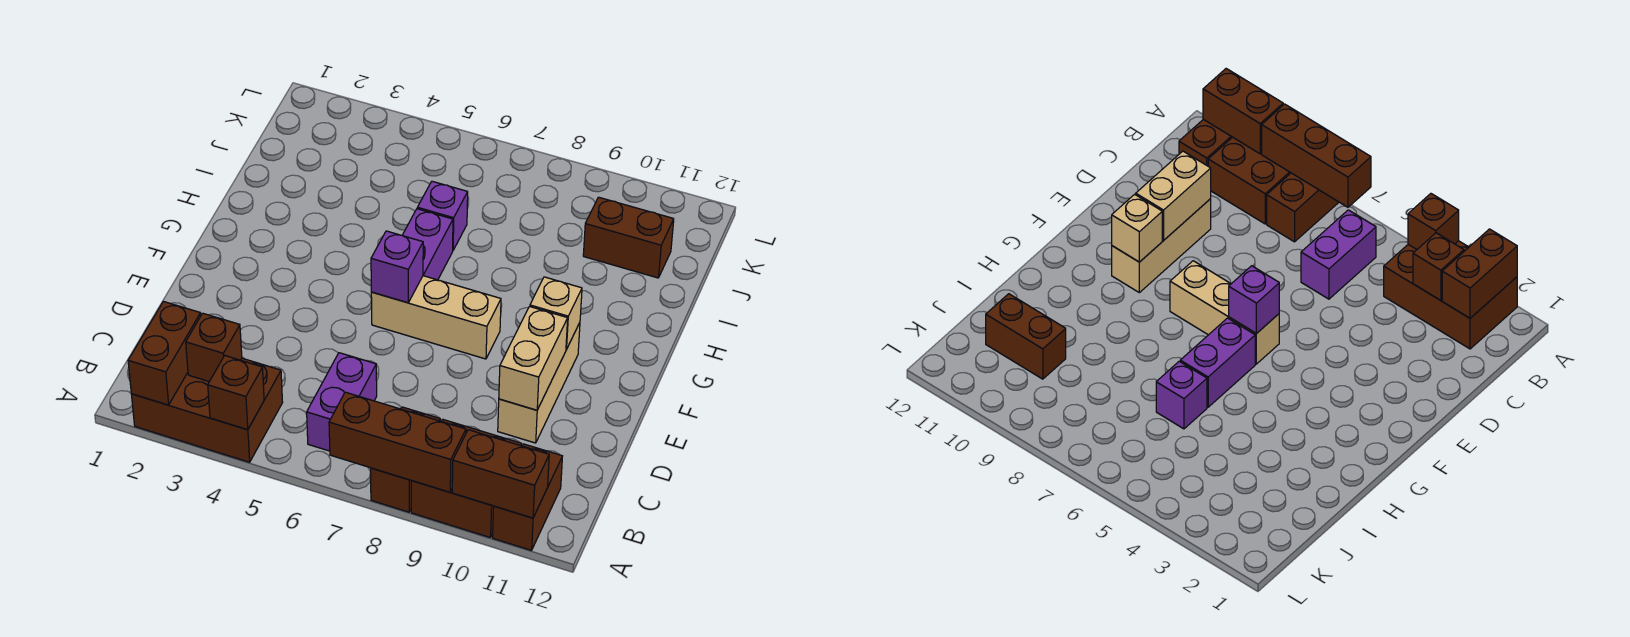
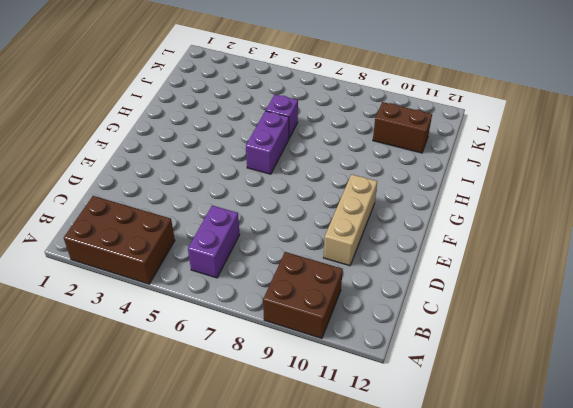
none -> brown 1x2 brick [371,407,440,512]
none -> brown 1x2 brick [493,444,562,550]
none -> tan 1x3 brick [371,276,501,359]

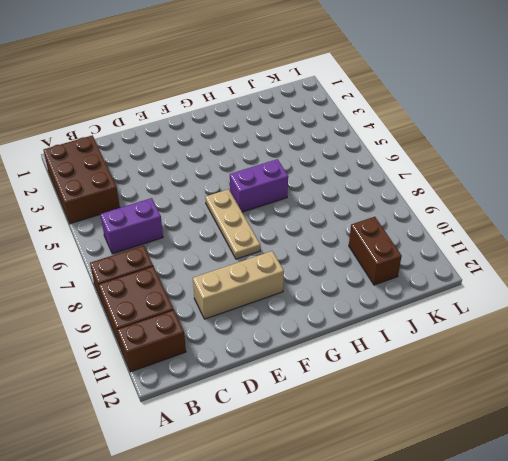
tan 1x3 plate [205,189,260,259] -> tan 1x3 brick [371,276,501,359]
none -> purple 1x1 brick [417,181,468,250]
none -> brown 1x2 brick [128,302,201,405]
none -> brown 1x1 brick [208,356,264,430]

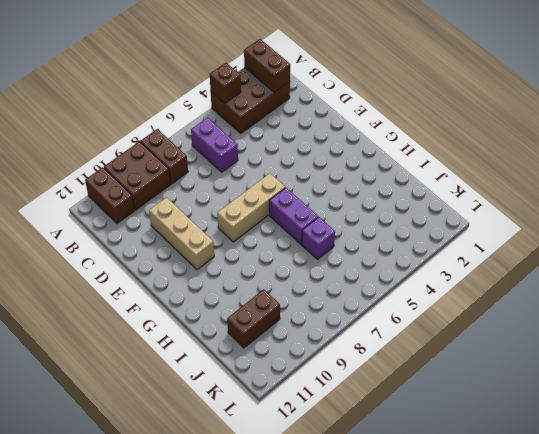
none -> brown 1x3 brick [329,392,466,492]
none -> brown 1x2 brick [452,430,549,518]
none -> brown 1x1 brick [186,313,242,382]

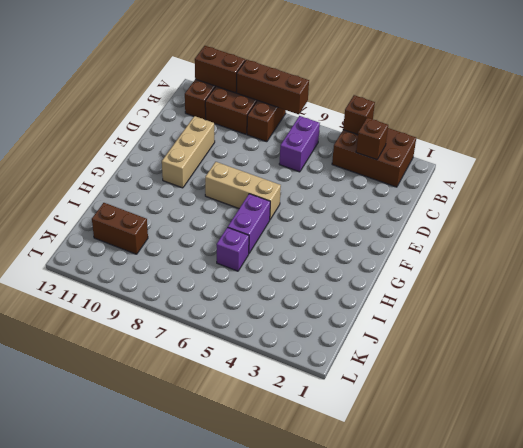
none -> brown 1x2 brick [128,302,201,405]
none -> tan 1x2 brick [499,307,568,410]
none -> purple 1x1 brick [371,231,423,303]

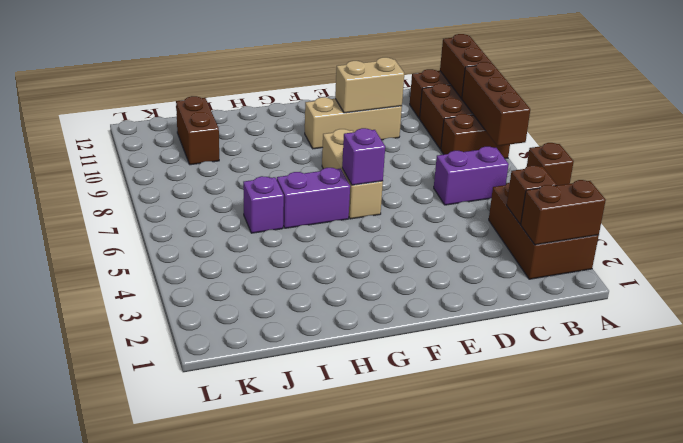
none -> tan 1x1 brick [530,277,582,350]

